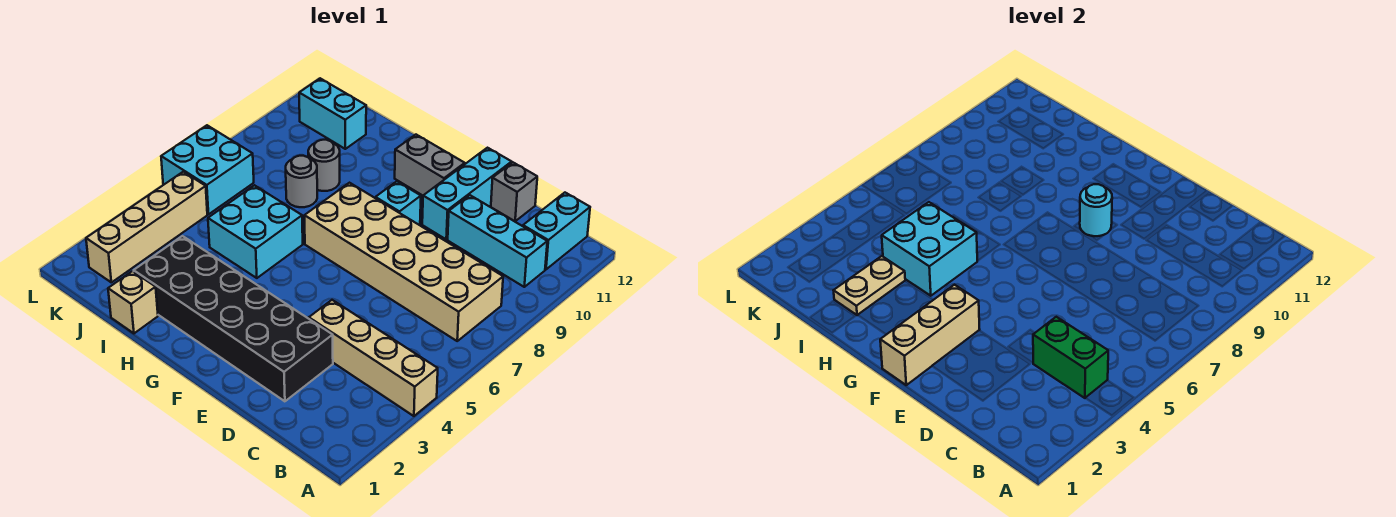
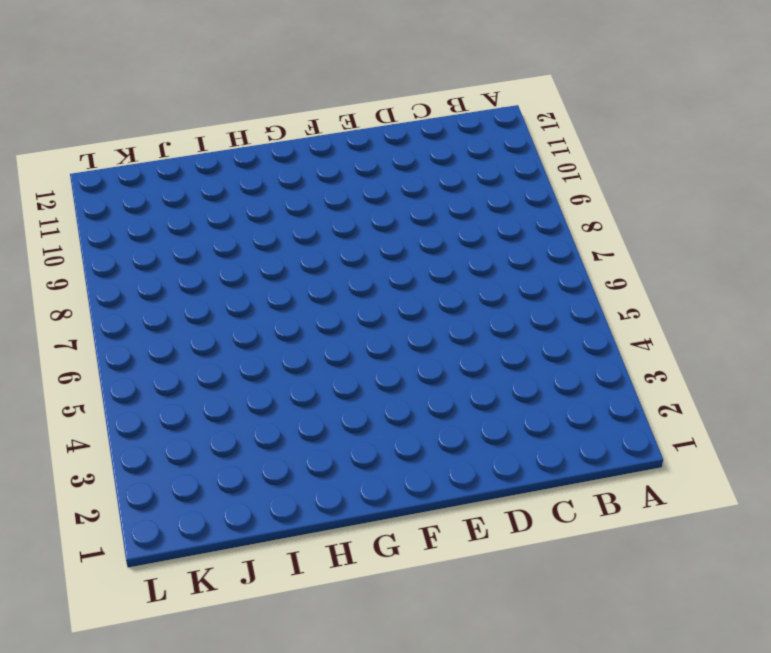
none -> tan 1x4 brick [309,300,438,416]
none -> tan 2x6 brick [304,183,503,341]
none -> cyan 1x3 brick [448,195,547,287]

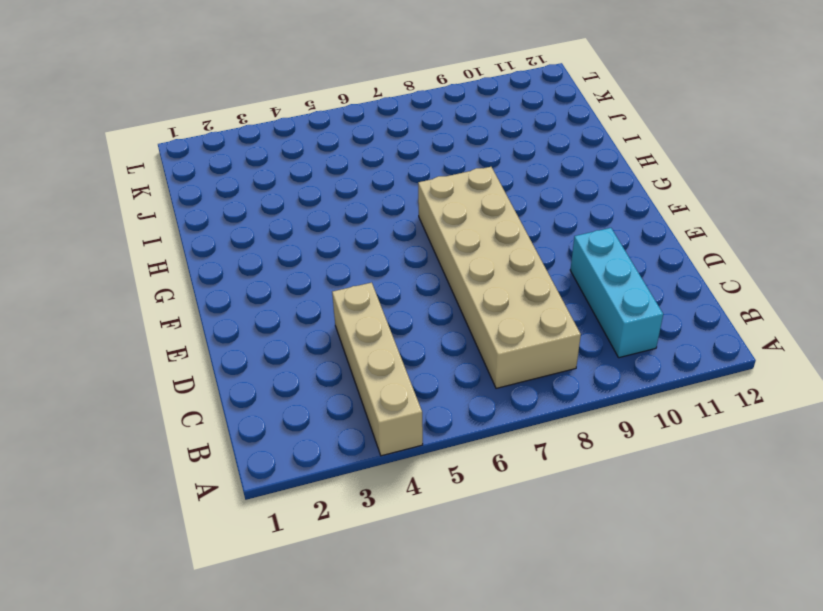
none -> cyan 1x2 brick [523,193,590,269]
none -> black 2x6 brick [134,236,333,401]
none -> grey 1x1 brick [491,162,537,221]

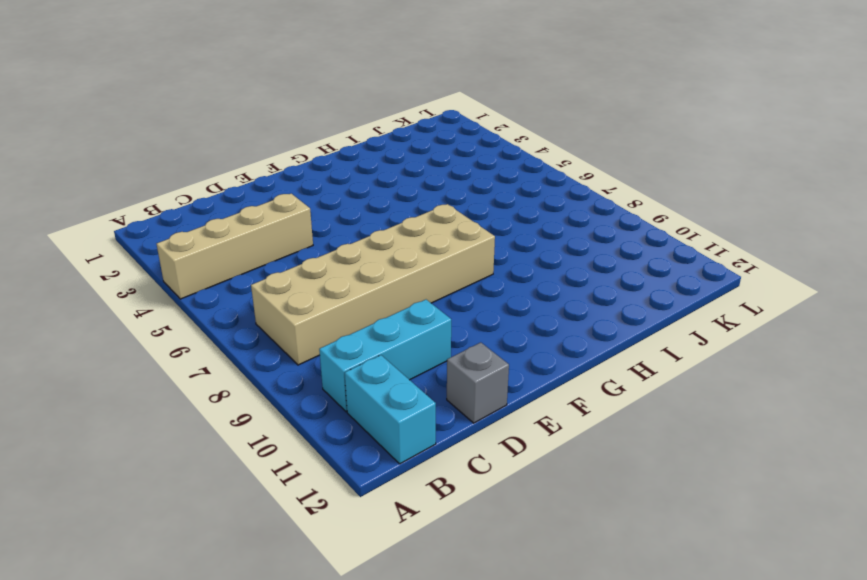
none -> black 2x6 brick [134,236,333,401]
none -> cyan 1x3 brick [422,148,512,239]
none -> cyan 1x1 brick [375,181,421,225]

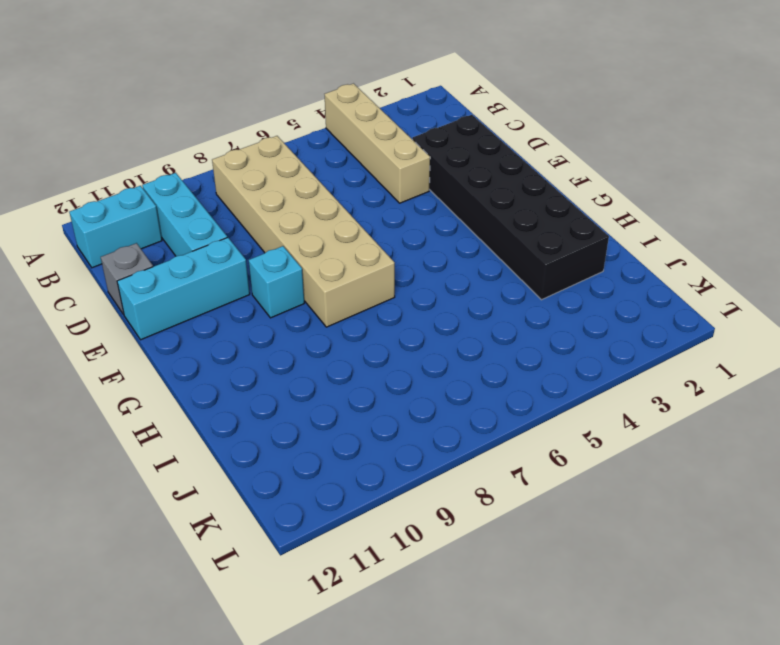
none -> grey 1x2 brick [395,135,465,196]
none -> cyan 2x2 brick [208,185,303,278]
none -> tan 1x1 brick [108,271,158,333]

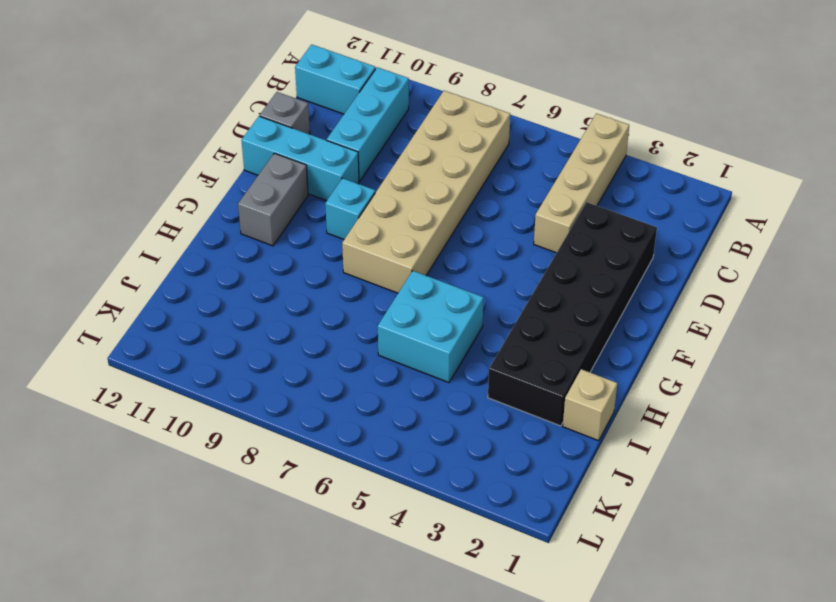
none -> grey 1x1 round brick [286,156,317,207]
none -> grey 1x1 round brick [308,140,340,191]
none -> cyan 1x2 brick [299,78,366,149]

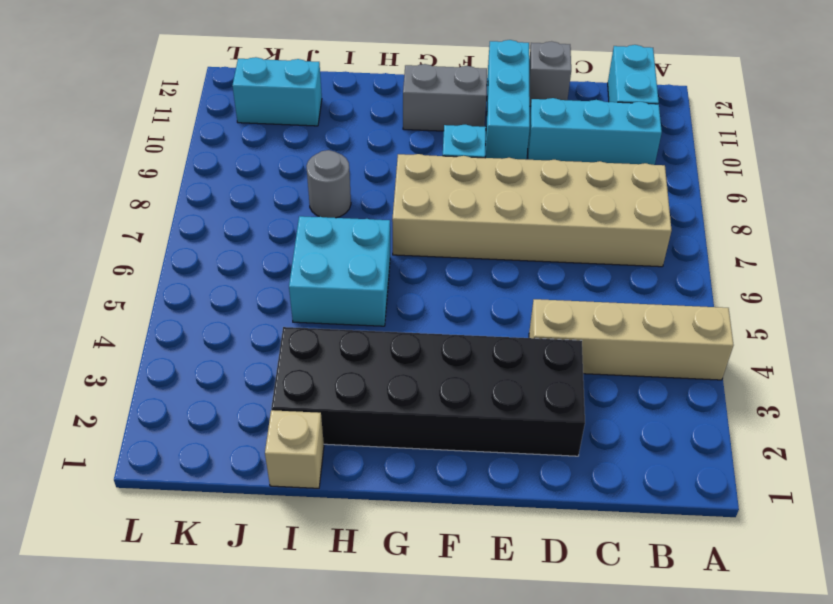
none -> grey 1x1 round brick [308,140,340,191]
none -> tan 1x4 brick [86,172,207,282]
none -> cyan 2x2 brick [161,125,254,214]

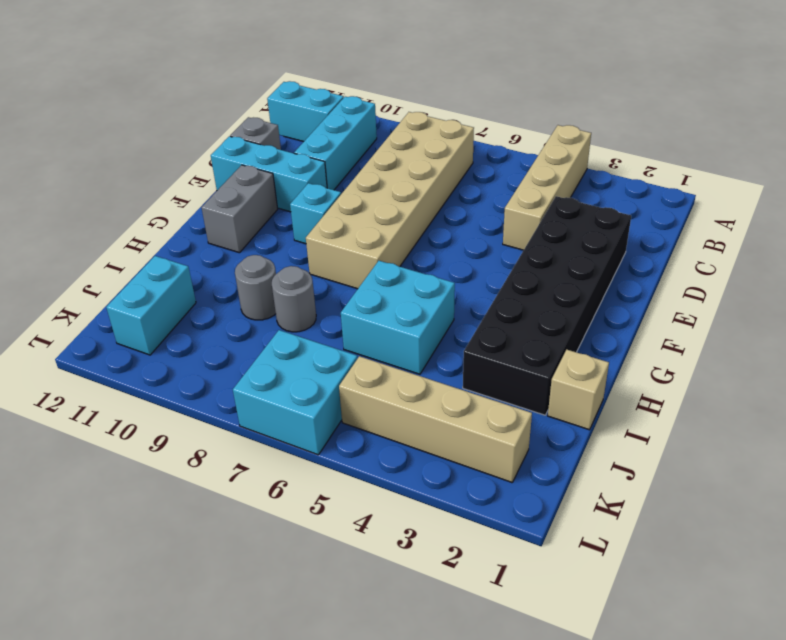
none -> green 1x2 brick [1033,317,1108,398]
none -> tan 1x3 brick [880,285,980,385]
none -> cyan 1x1 round brick [1080,184,1112,236]

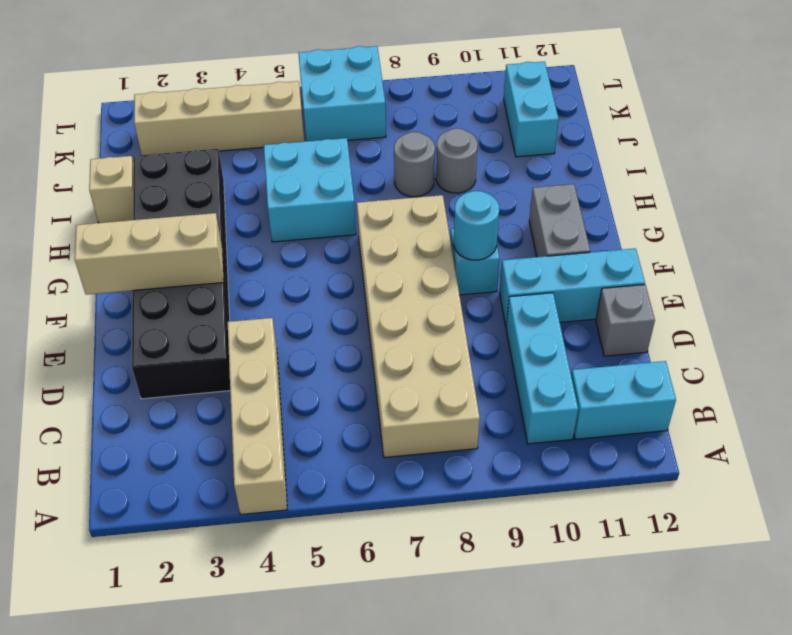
none -> green 1x2 brick [1033,317,1108,398]
none -> cyan 2x2 brick [882,202,977,296]
none -> tan 1x2 plate [834,256,905,315]

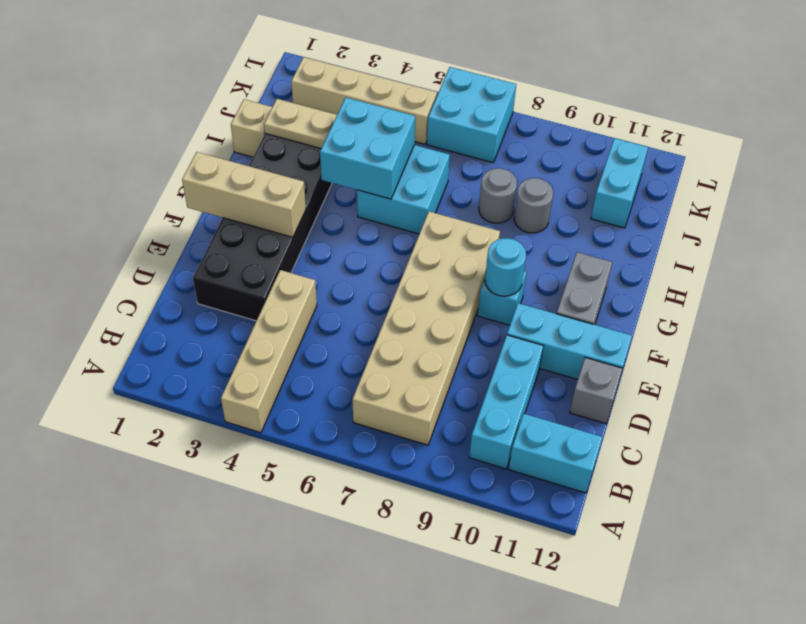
none -> green 1x2 brick [1033,317,1108,398]

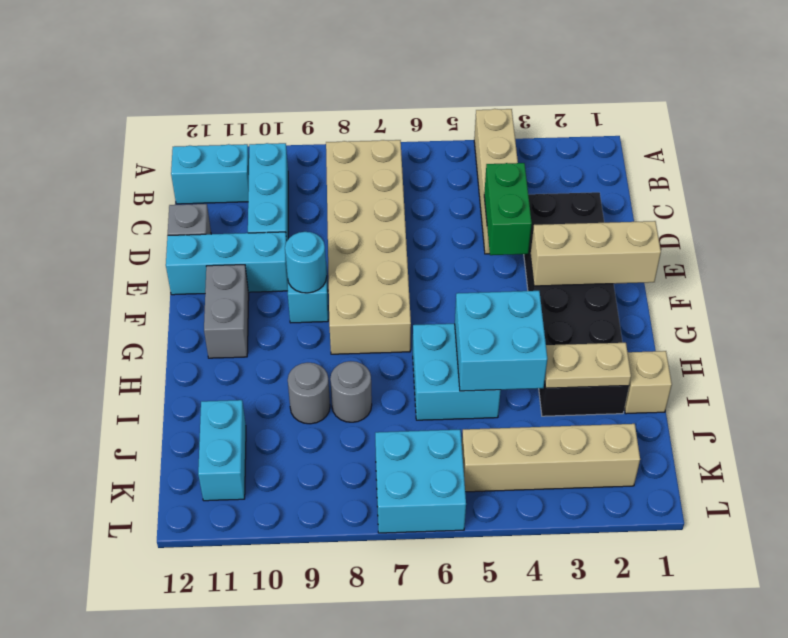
green 1x2 brick [484,163,532,255] -> green 1x2 brick moved to [1033,317,1108,398]

